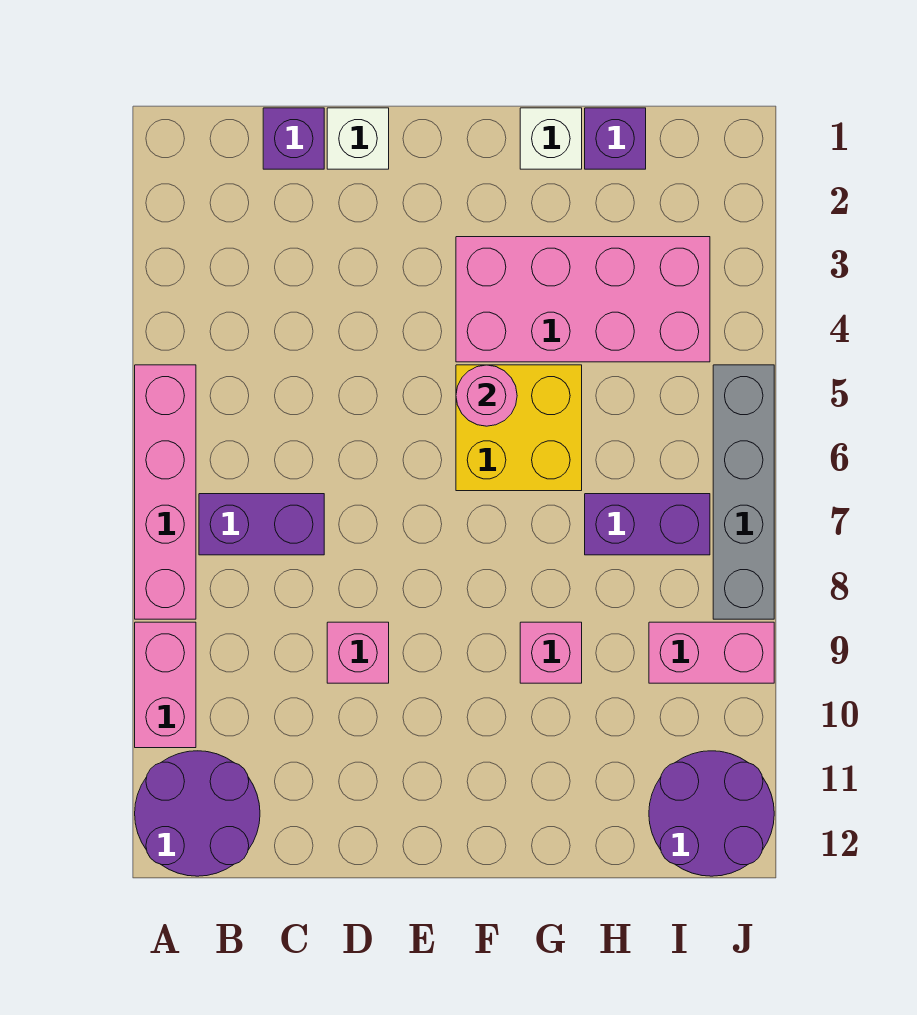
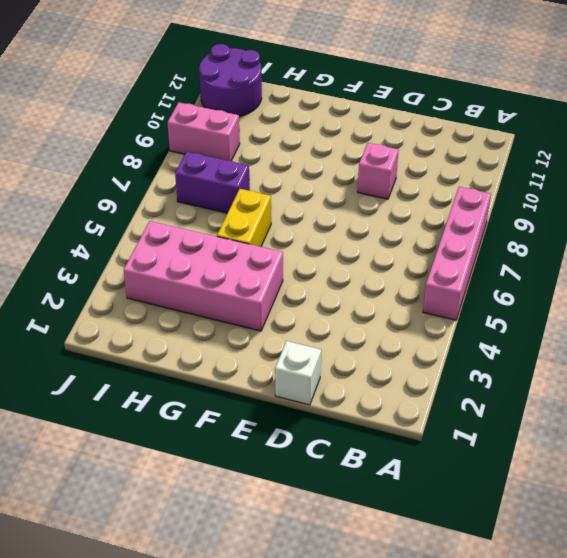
yellow 1x2 brick [217,189,271,247] -> yellow 2x2 brick [456,365,582,491]
none -> pink 1x2 brick [135,622,196,748]
none -> purple 2x2 round brick [135,751,260,876]
none -> purple 1x2 brick [199,494,324,555]

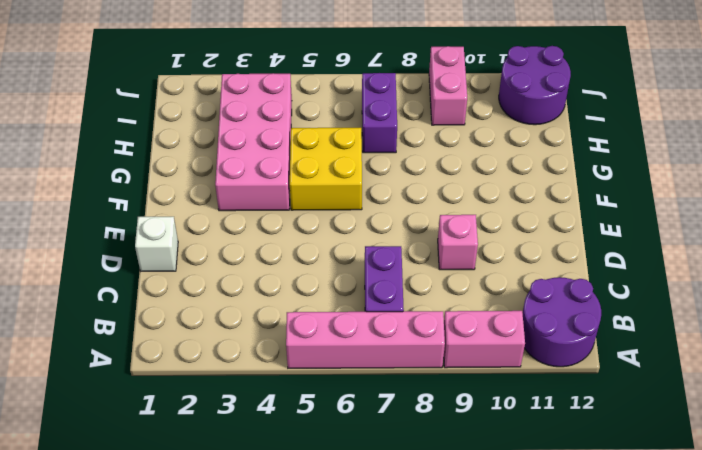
none -> purple 1x1 brick [263,108,324,169]
none -> white 1x1 brick [520,108,582,169]
none -> pink 1x1 brick [520,622,582,683]

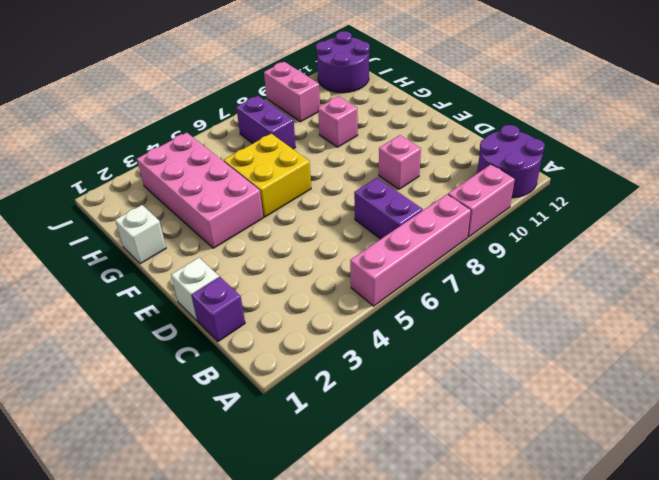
none -> purple 1x1 brick [585,108,646,169]
none -> grey 1x4 brick [713,365,774,619]
none -> pink 1x1 round brick [456,365,517,426]

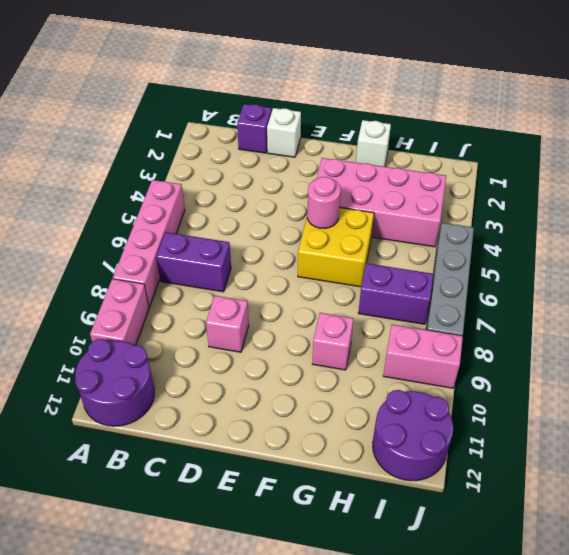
none -> purple 1x1 brick [585,108,646,169]

